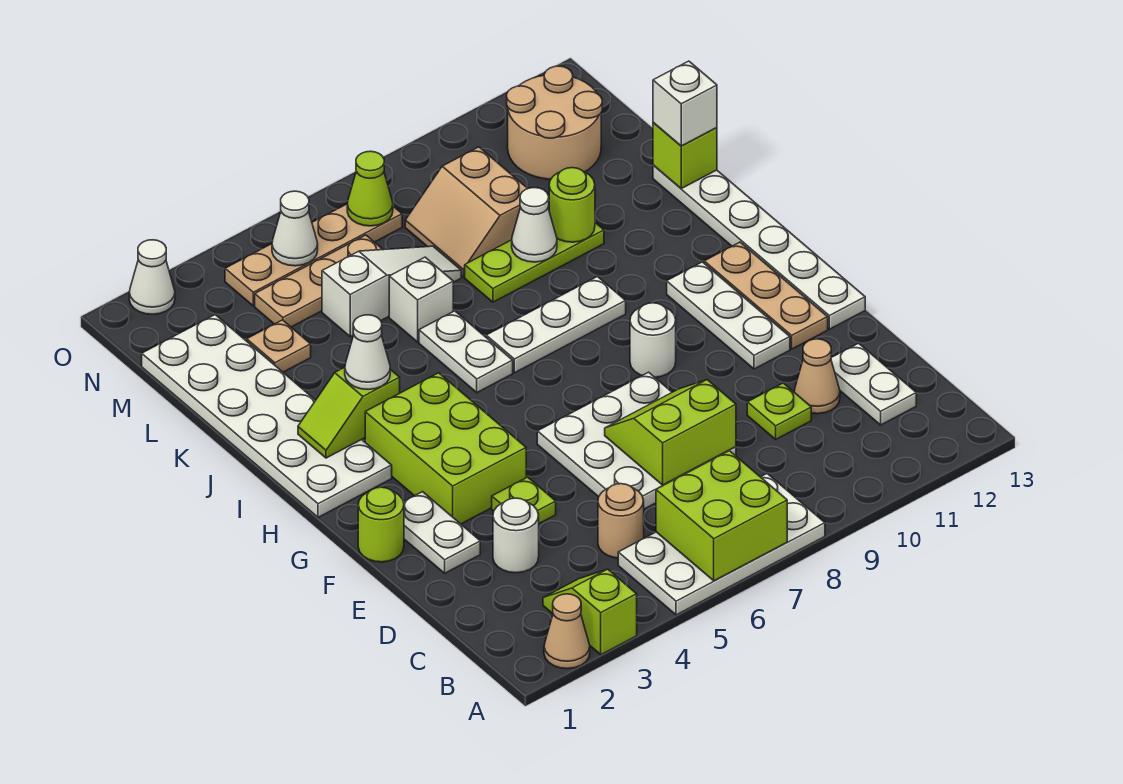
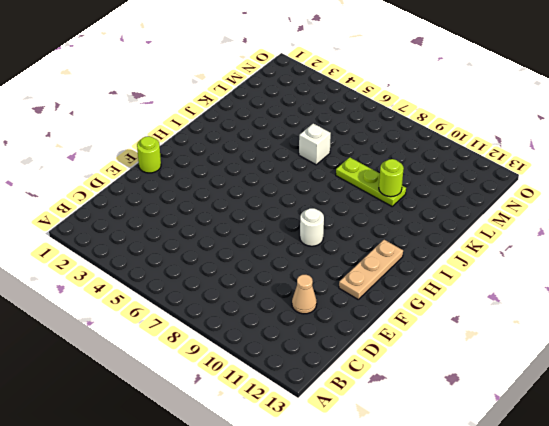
none -> tan 1x1 cone [544,594,590,669]
none -> lime 1x2 slope [543,569,637,655]
none -> white 2x4 plate [618,474,825,615]
none -> tan 1x1 round brick [598,484,644,558]

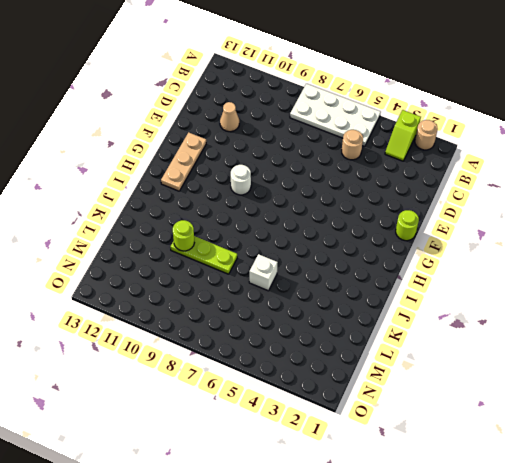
tan 1x1 round brick [415,120,438,150] -> tan 1x1 cone [544,594,590,669]
none -> white 1x2 plate [831,343,916,425]
none -> white 1x1 round brick [493,498,539,573]
none -> white 3x3 plate [537,372,736,509]
none -> lime 1x1 plate [747,383,811,439]

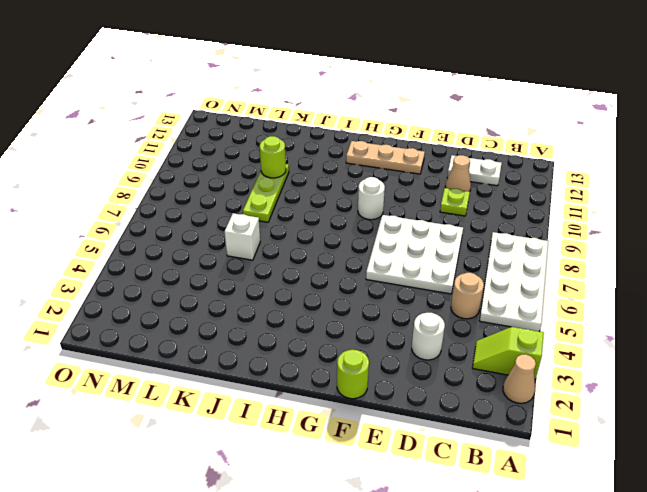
none -> white 1x2 plate [404,492,480,573]
none -> lime 1x1 plate [492,477,556,524]
none -> lime 2x3 brick [365,373,526,524]
none -> white 1x3 plate [667,262,790,369]

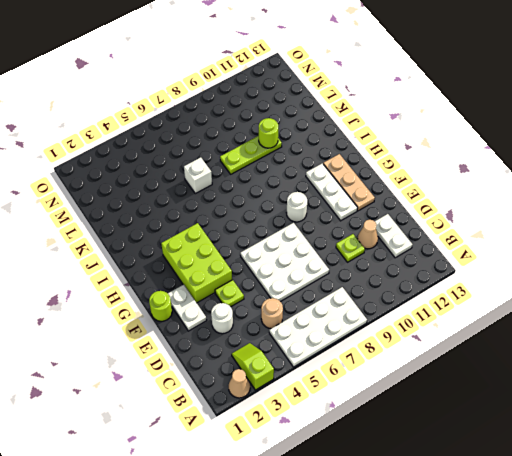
none -> white 1x6 plate [653,165,865,329]
none -> white 2x6 plate [142,315,392,517]
none -> white 1x2 plate [419,311,513,393]
none -> white 1x3 plate [486,277,626,373]

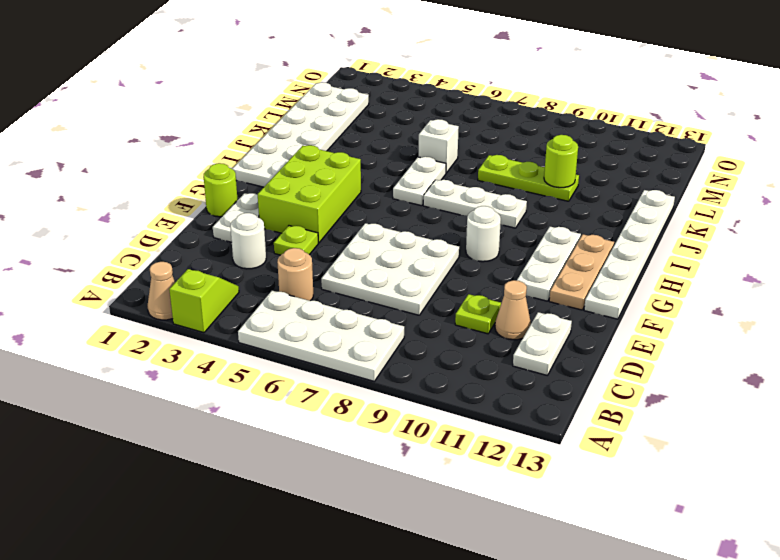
none -> tan 1x1 plate [247,320,311,372]
none -> white 1x3 slope [322,246,461,337]
none -> tan 2x2 slope [405,147,528,277]
none -> tan 1x3 plate [255,235,383,327]

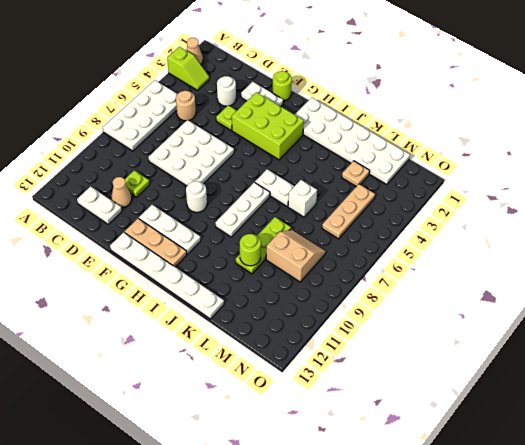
none -> white 1x3 slope [322,246,461,337]
none -> tan 2x2 round brick [507,66,602,179]
none -> tan 1x4 plate [225,204,402,306]
none -> white 1x1 cone [129,240,175,314]

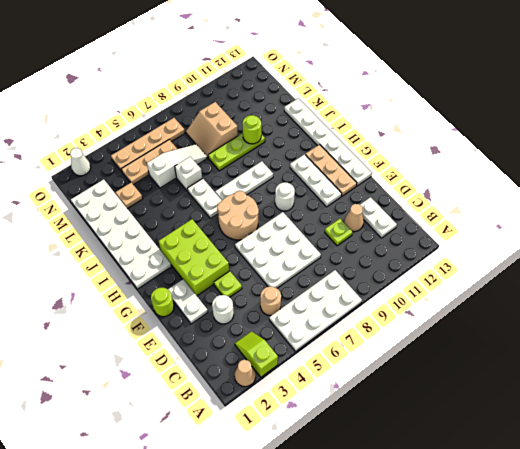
tan 2x2 round brick [217,191,259,240] -> tan 2x2 round brick moved to [507,66,602,179]
none -> lime 2x2 brick [656,451,787,581]
none -> lime 2x2 slope [605,380,736,485]
none -> lime 1x2 slope [298,367,400,458]
none -> white 1x1 cone [512,188,557,262]

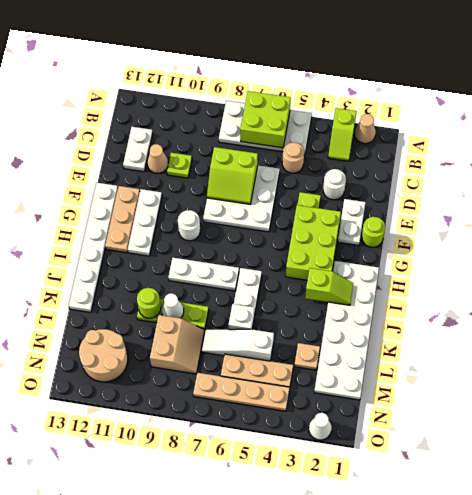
none -> lime 1x1 brick [653,123,717,188]
none -> white 1x1 cone [272,191,318,266]
none -> lime 1x1 cone [347,151,393,226]
none -> white 1x1 cone [345,315,390,390]

